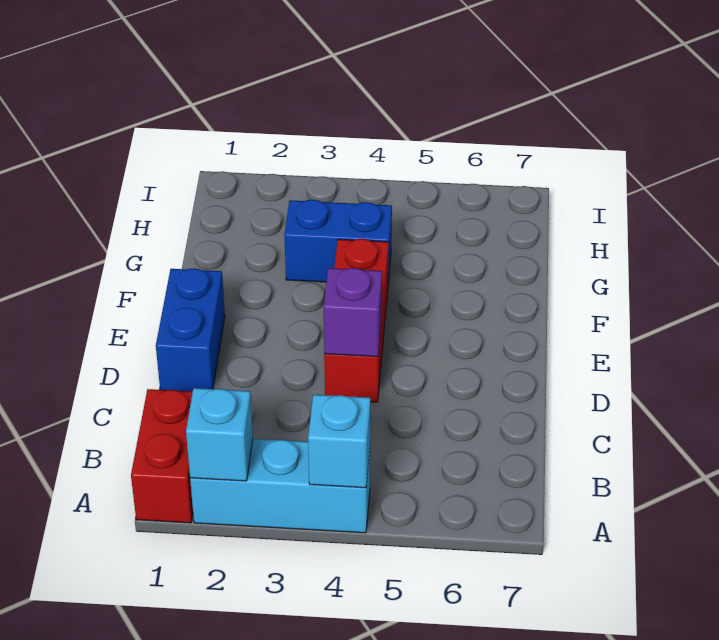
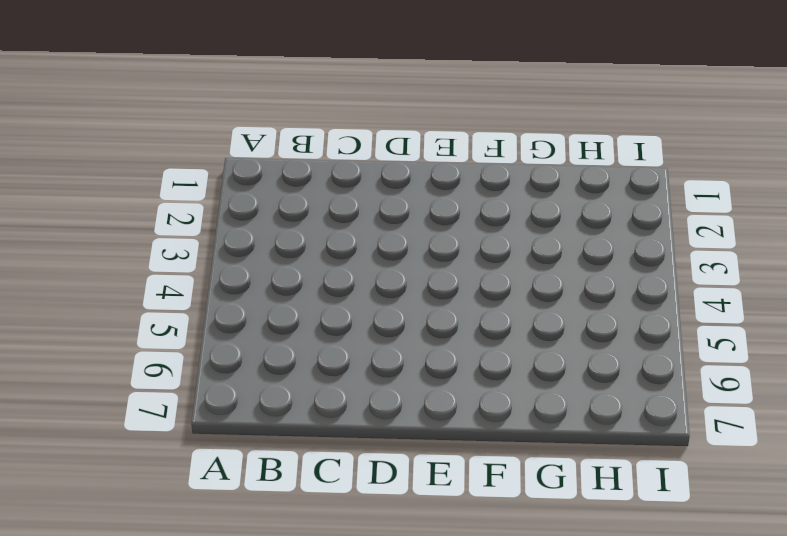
none -> red 1x2 brick [131,389,193,523]
none -> cyan 1x3 brick [190,439,370,533]

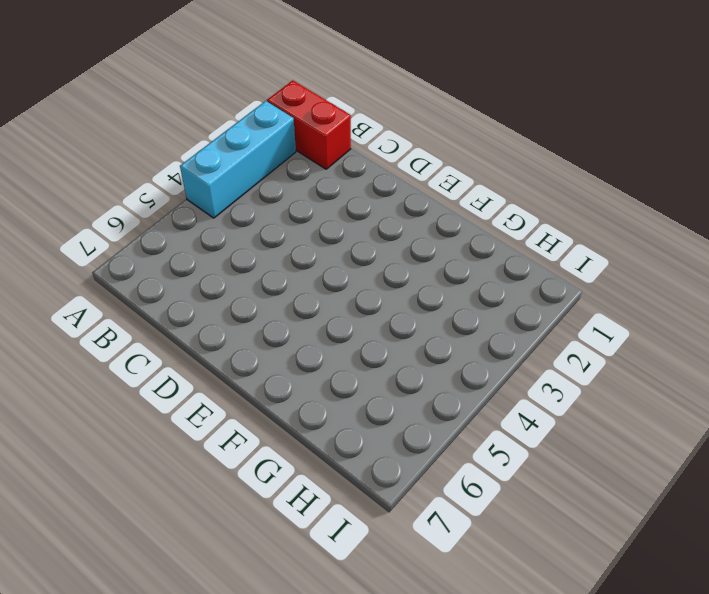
none -> blue 1x2 brick [156,268,225,392]
none -> red 1x3 brick [324,239,389,402]

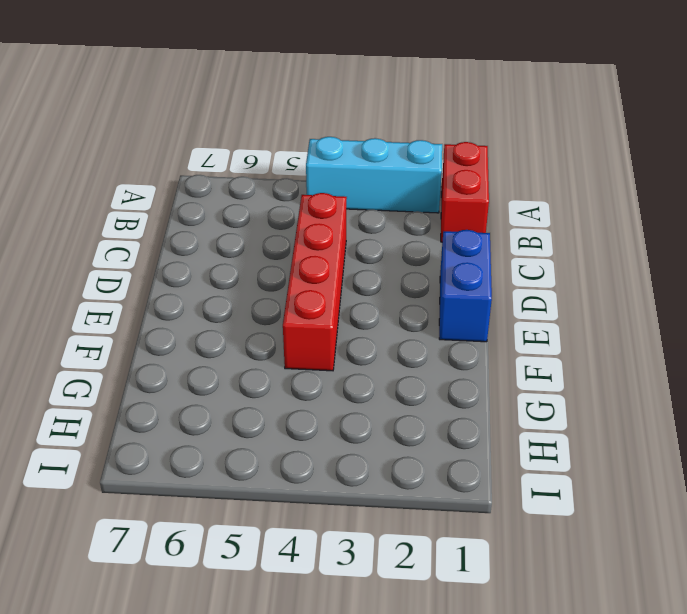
red 1x4 brick [283,193,347,371] -> red 1x3 brick [324,239,389,402]
none -> blue 1x2 brick [284,200,392,282]
none -> cyan 1x1 brick [186,388,253,481]

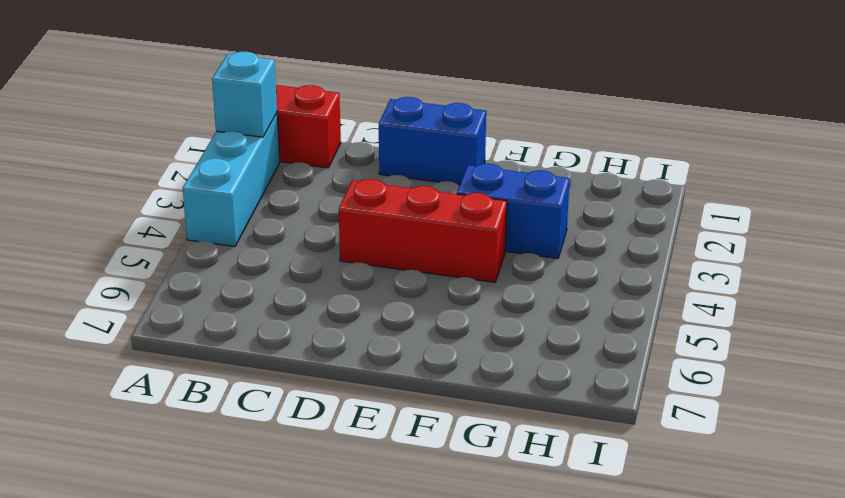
blue 1x2 brick [457,164,570,258] -> blue 1x2 brick turned to [284,200,392,282]
none -> cyan 1x1 brick [308,395,370,488]
none -> purple 1x1 brick [324,268,382,357]

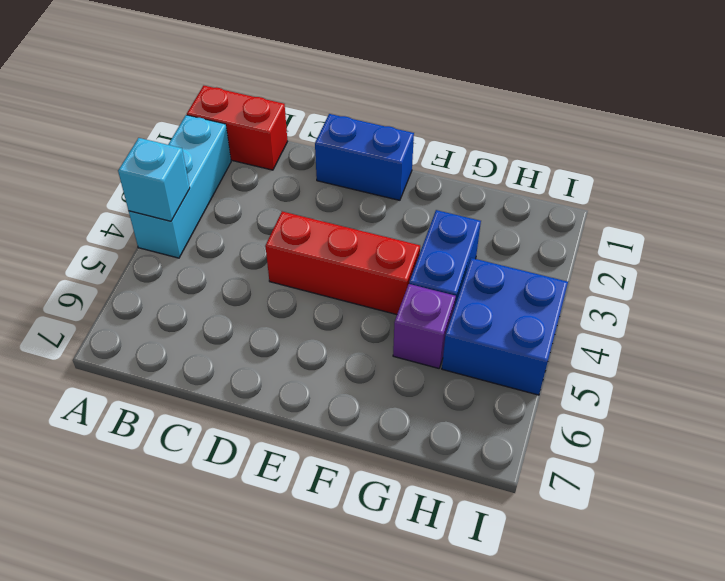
purple 1x1 brick [393,284,456,368] -> purple 1x1 brick moved to [324,268,382,357]
blue 2x2 brick [442,258,568,395] -> none
none -> cyan 1x1 brick [186,388,253,481]

